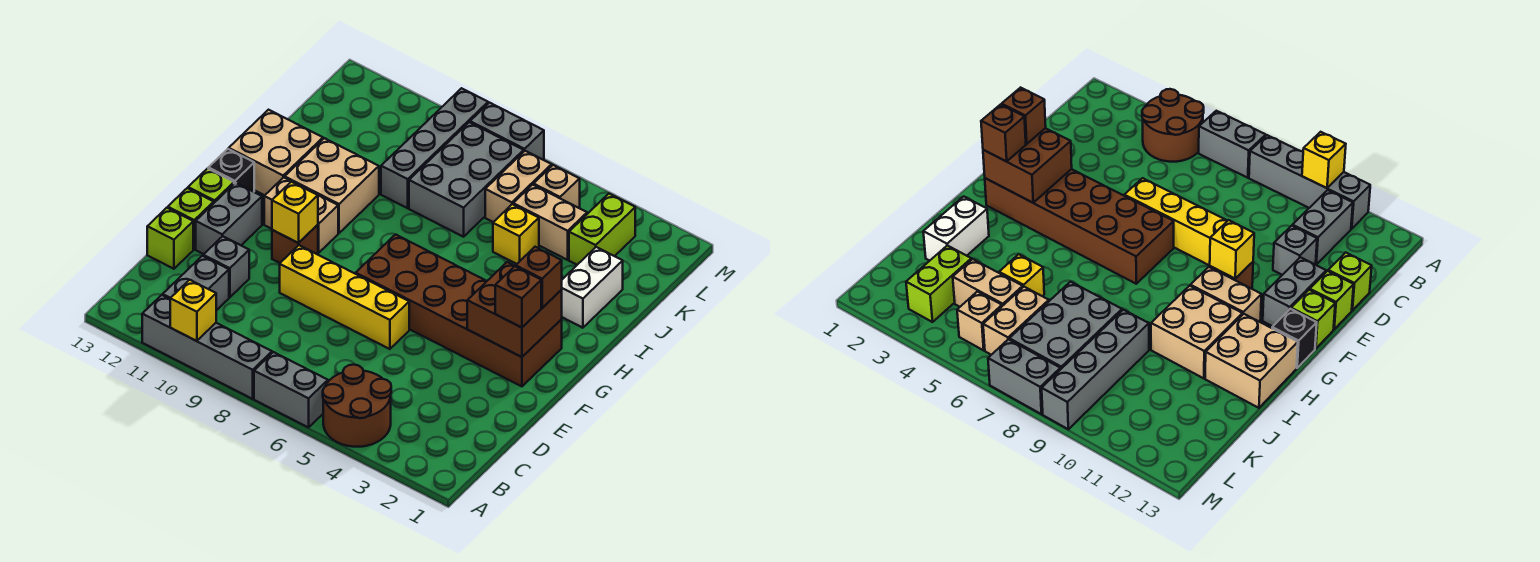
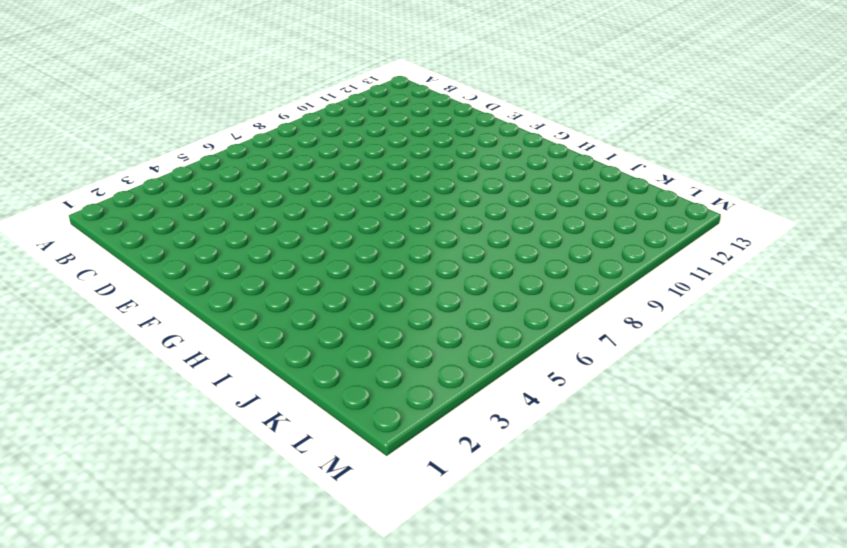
none -> brown 2x2 round brick [323,365,391,447]
none -> grey 1x2 brick [254,352,328,427]
none -> grey 1x4 brick [142,295,272,399]
none -> grey 1x2 brick [163,256,229,310]

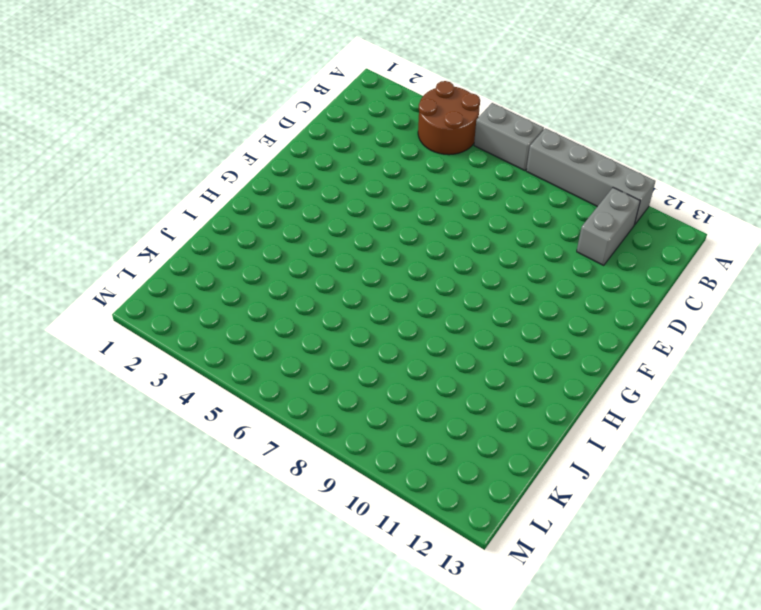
none -> grey 1x1 brick [203,236,249,297]
none -> lime 1x1 brick [147,208,193,269]
none -> yellow 1x4 brick [280,245,409,349]
none -> grey 1x2 brick [196,183,262,254]

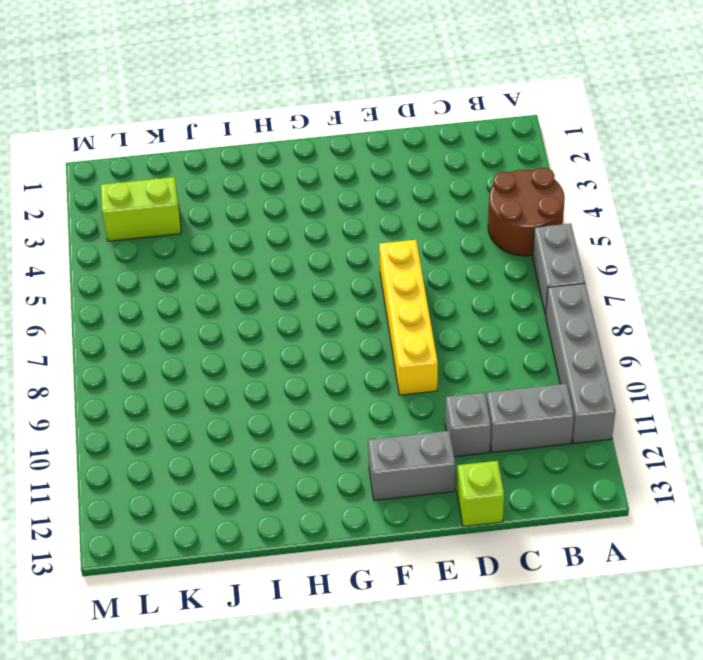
none -> lime 1x1 brick [168,188,214,249]
none -> brown 2x6 brick [356,234,562,386]
none -> brown 1x1 brick [272,225,318,263]
none -> lime 1x1 brick [188,169,234,203]

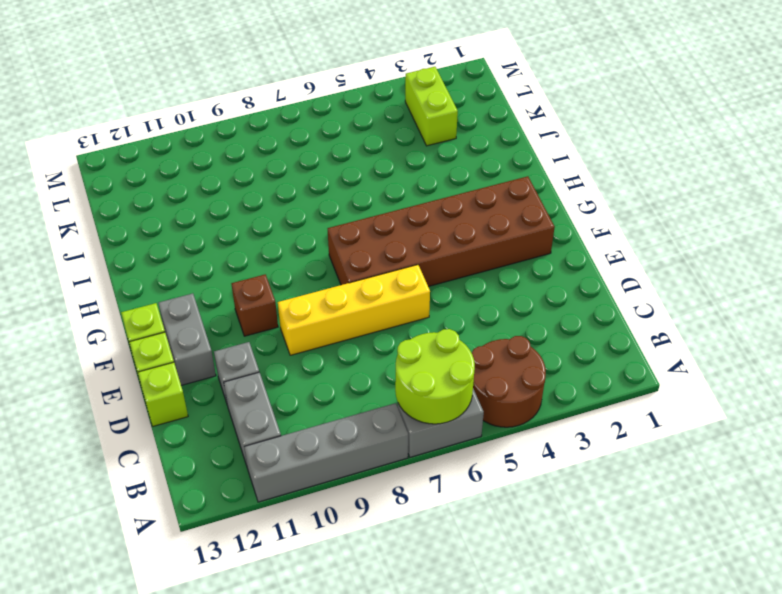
lime 2x2 round brick [395,329,475,424] -> none
none -> tan 1x2 brick [264,177,338,253]
none -> black 1x1 brick [208,149,254,192]
none -> tan 2x2 brick [285,138,379,233]
none -> tan 2x2 brick [229,110,323,195]

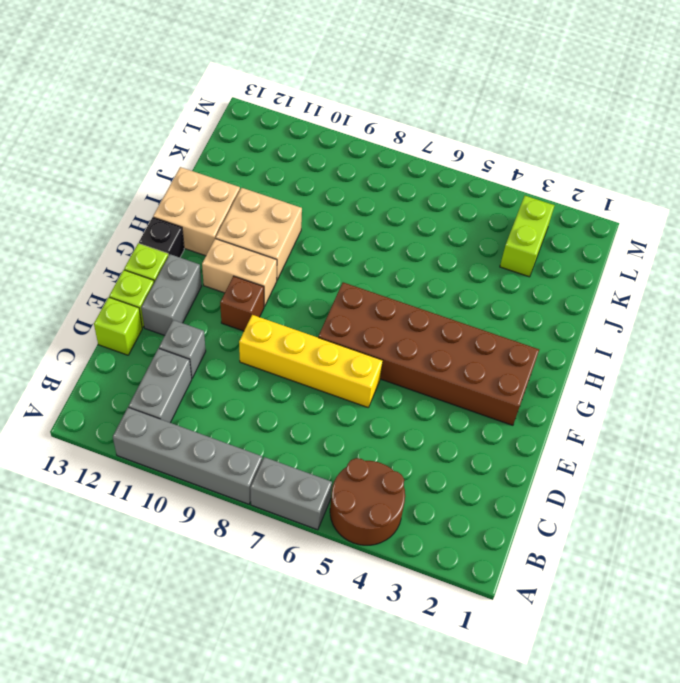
none -> white 1x2 brick [562,247,623,328]
none -> yellow 1x1 brick [493,204,539,264]
none -> grey 2x3 brick [409,122,524,237]
none -> grey 1x4 brick [381,88,488,208]

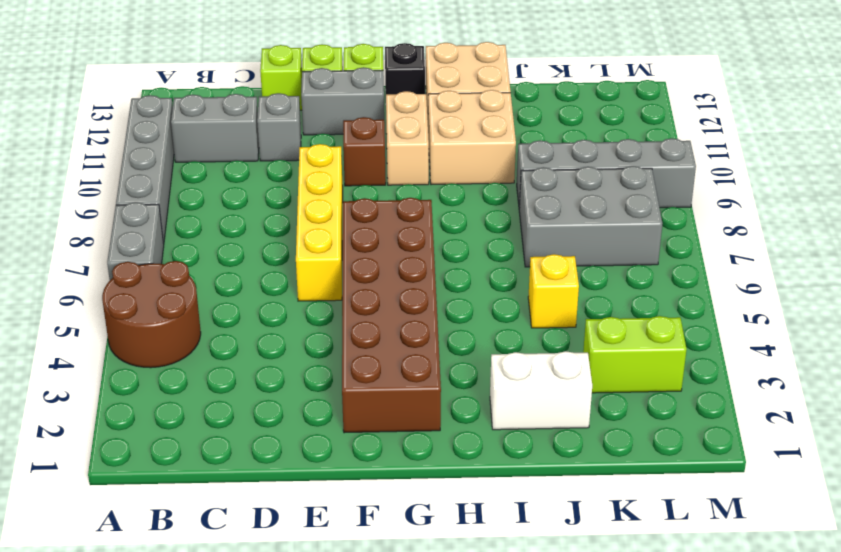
none -> tan 1x2 brick [513,185,587,260]
none -> tan 1x2 brick [485,151,552,222]
none -> tan 1x1 brick [534,165,580,208]
none -> grey 1x2 brick [470,103,544,160]

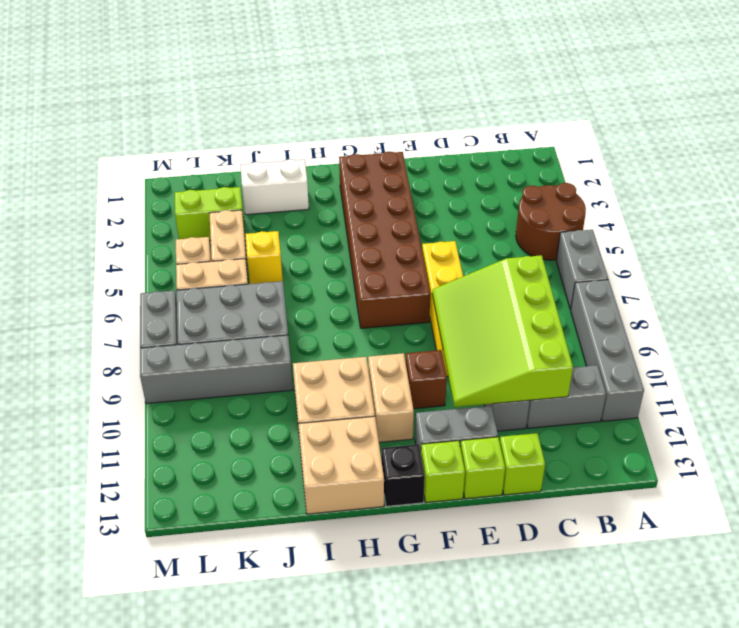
lime 3x4 slope [432,255,573,407] -> none
none -> yellow 1x1 brick [170,280,216,341]
none -> brown 2x2 brick [467,262,562,357]
none -> yellow 1x1 brick [272,182,318,243]
none -> brown 1x1 brick [495,266,541,328]

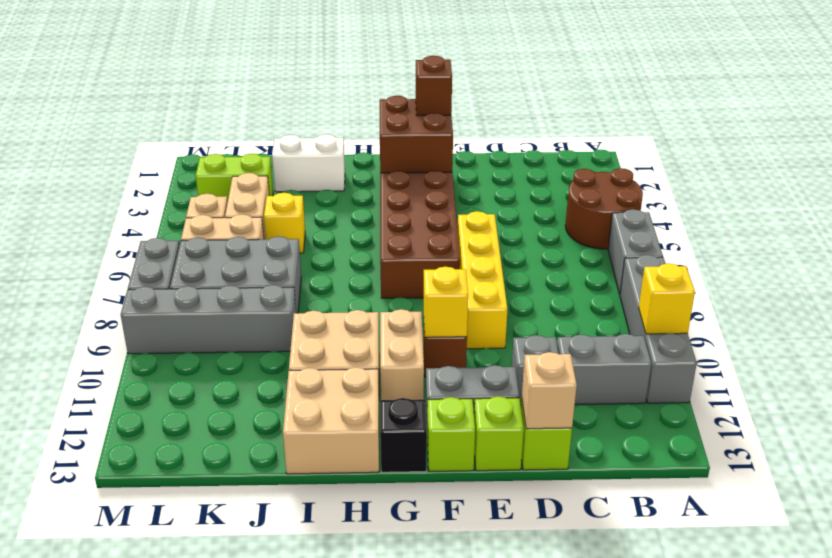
tan 1x1 brick [522,352,577,429] -> none
none -> brown 1x1 brick [516,247,562,308]

